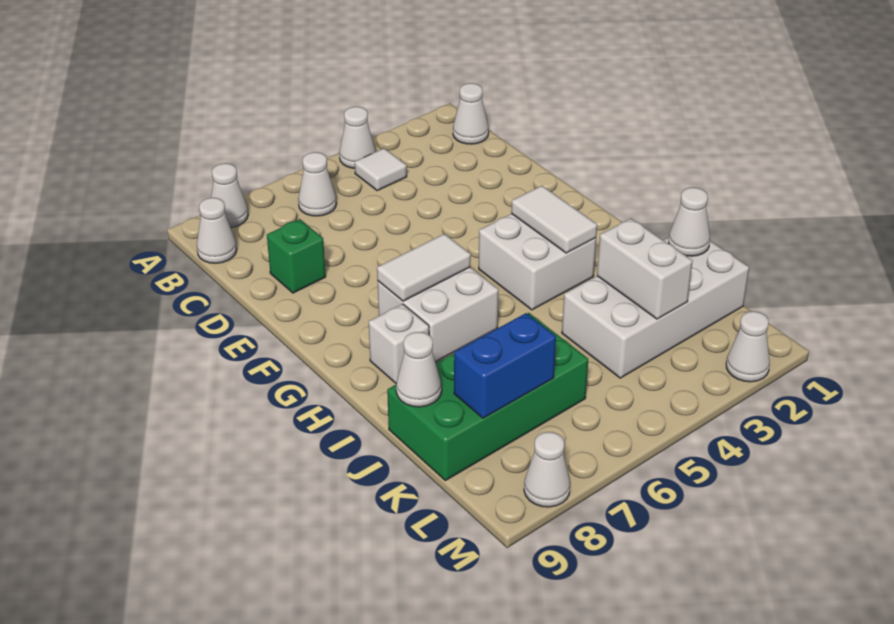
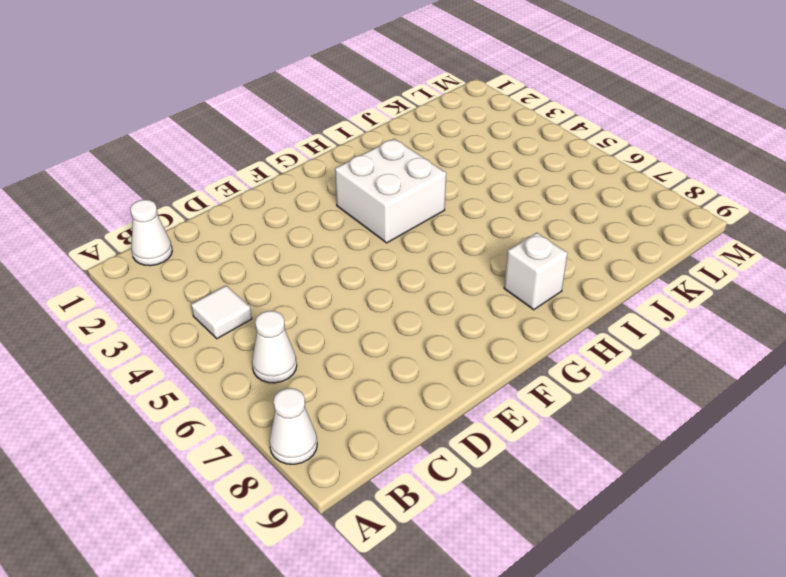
none -> white 1x1 cone [339,107,376,168]
none -> white 1x1 cone [197,198,237,263]
none -> green 1x1 brick [267,219,326,293]

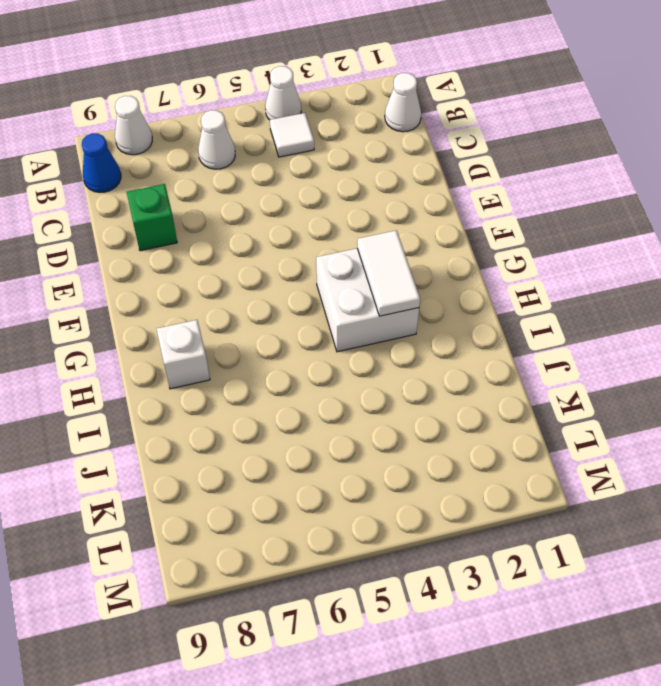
blue 1x1 cone [82,133,121,193] -> white 1x1 cone [197,198,237,263]
none -> white 2x2 brick [378,267,499,362]
none -> white 2x4 brick [562,237,749,378]
none -> green 2x4 brick [387,313,588,481]

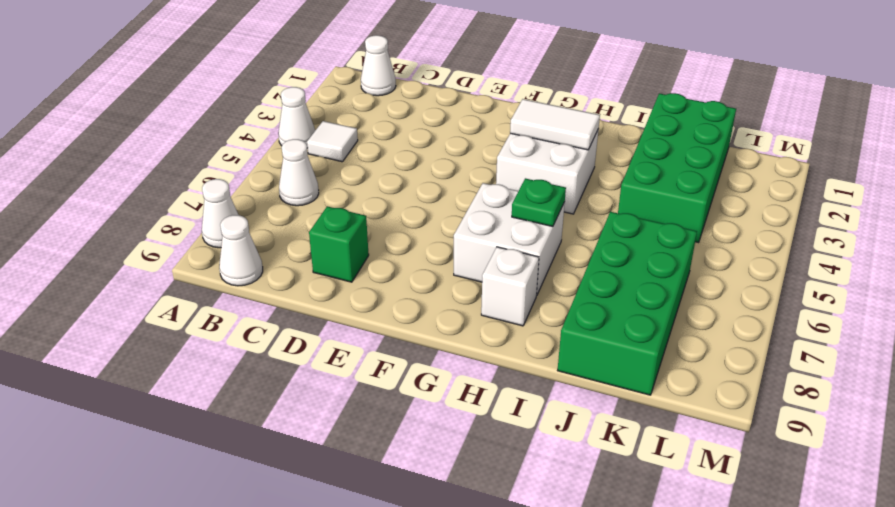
green 1x1 plate [512,178,566,227] -> none
green 2x4 brick [618,93,736,243] -> white 2x4 brick [562,237,749,378]
none -> white 1x1 cone [726,311,770,382]
none -> white 1x1 cone [524,432,570,507]
none -> white 1x2 tile [377,234,471,301]

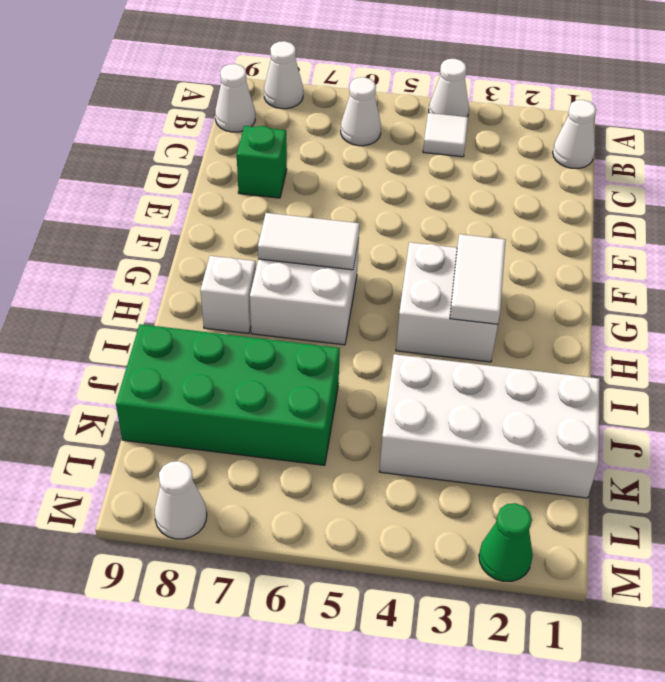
green 1x1 cone [479,503,533,581] -> white 1x1 cone [726,311,770,382]
none -> white 1x1 cone [669,187,710,256]
none -> white 1x2 brick [597,218,693,319]
none -> white 1x1 cone [396,332,442,407]

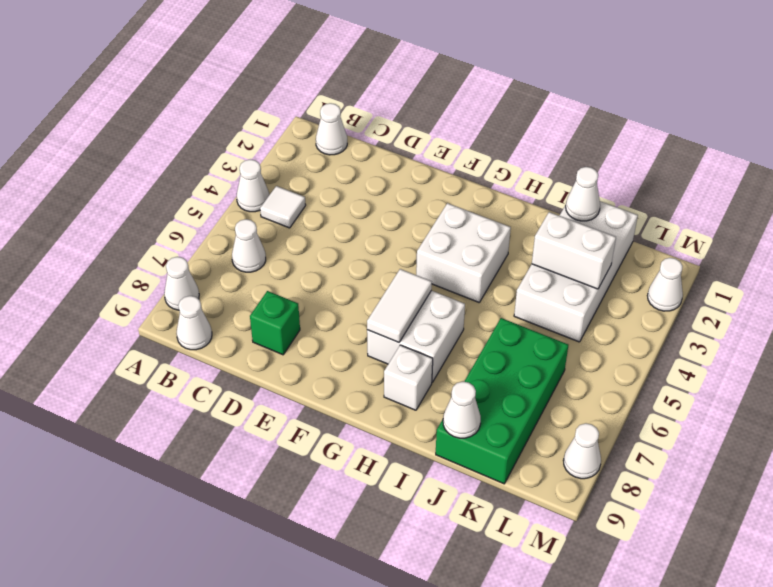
none -> white 1x2 tile [511,186,597,253]
none -> blue 1x2 brick [454,313,556,418]

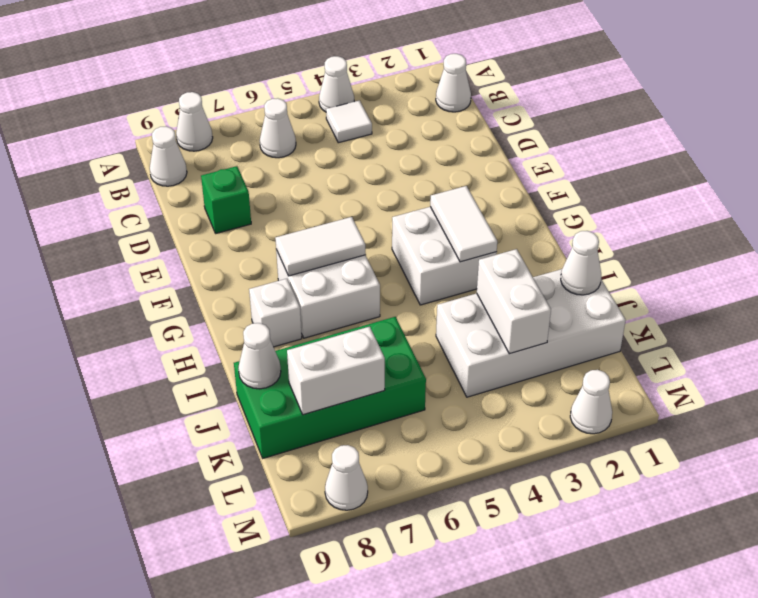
white 1x2 brick [287,327,385,415] -> blue 1x2 brick [454,313,556,418]

